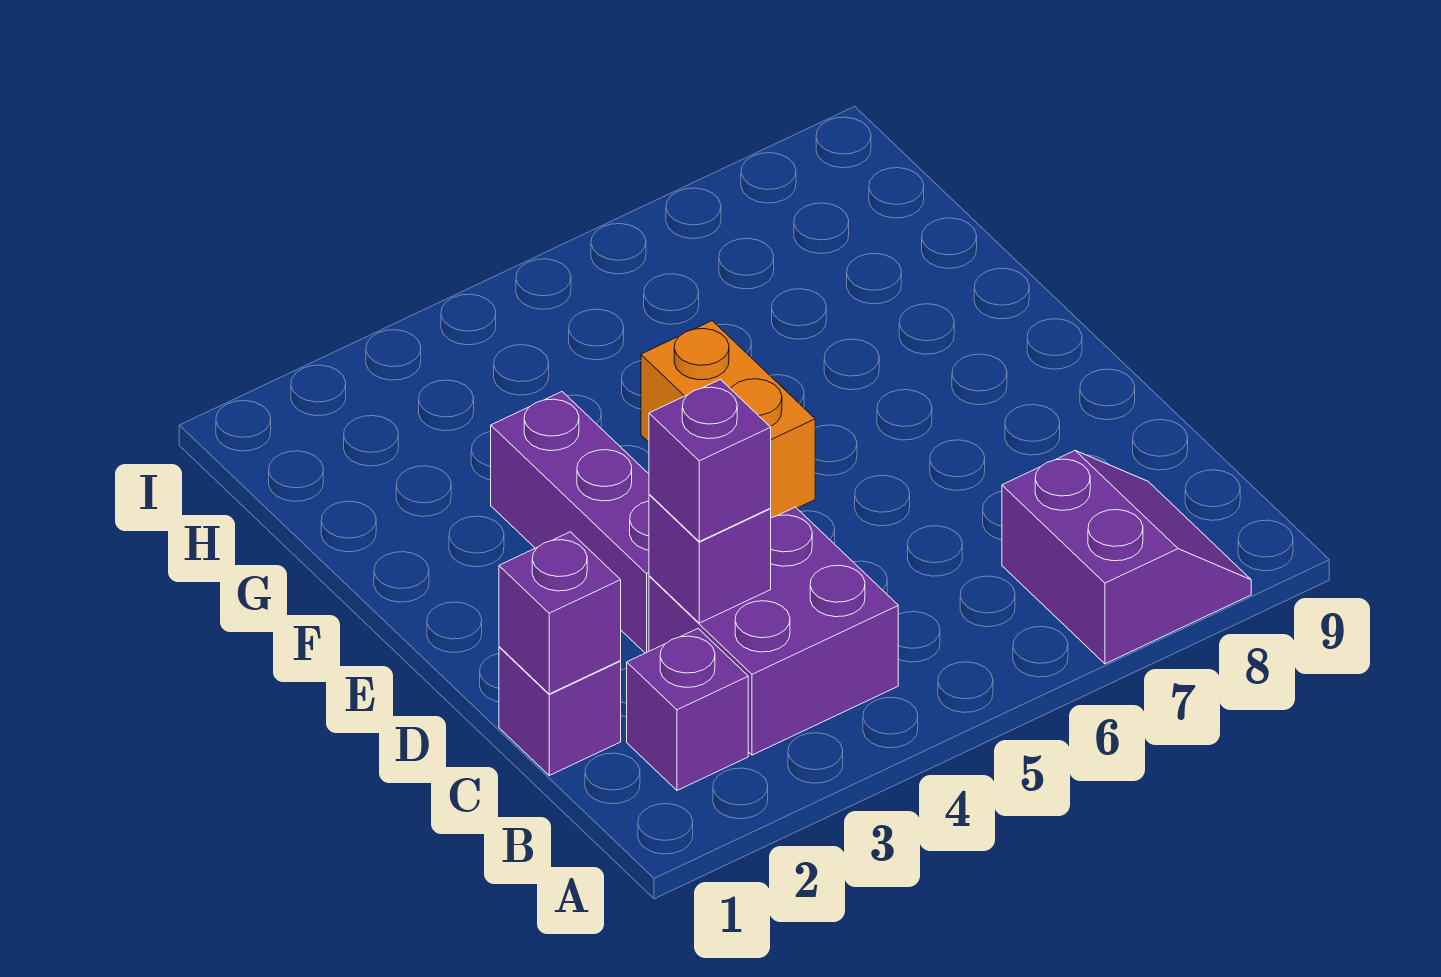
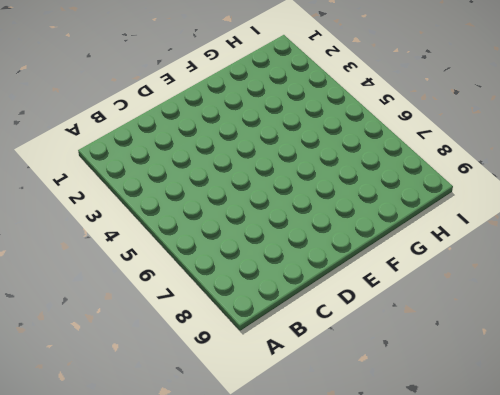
none -> purple 2x2 slope [1002,451,1251,664]
none -> purple 1x1 brick [627,629,748,790]

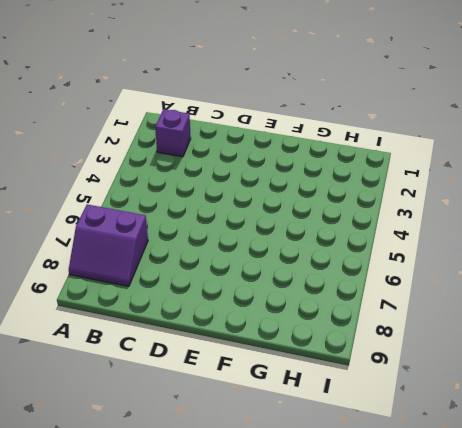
none -> purple 2x2 brick [649,507,898,755]
none -> purple 1x1 brick [499,647,621,775]

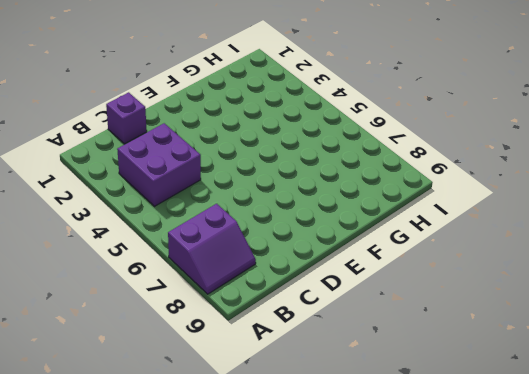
none -> purple 1x1 brick [627,629,748,790]
none -> purple 1x3 brick [491,392,649,653]

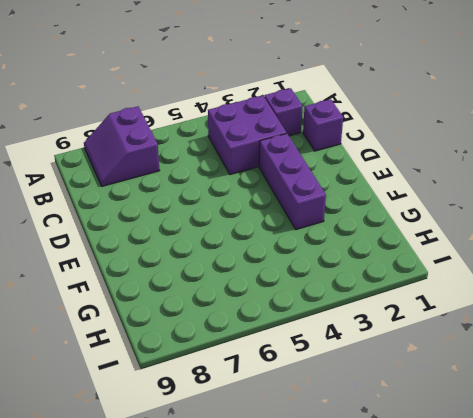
none -> orange 1x2 brick [641,321,815,518]
none -> purple 1x1 brick [499,532,621,694]

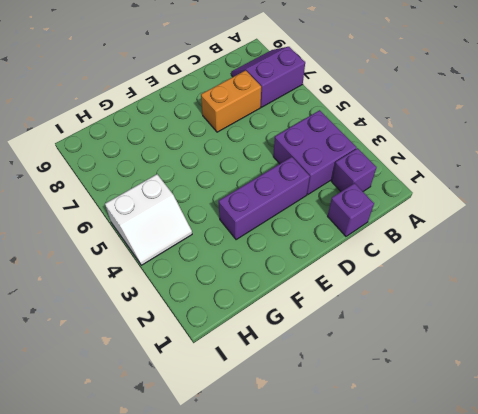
orange 1x2 brick [201,70,261,132] -> orange 1x2 brick moved to [641,321,815,518]
white 2x2 slope [105,174,192,265] -> none
none -> purple 1x1 brick [499,532,621,694]
none -> purple 1x1 brick [649,494,771,623]

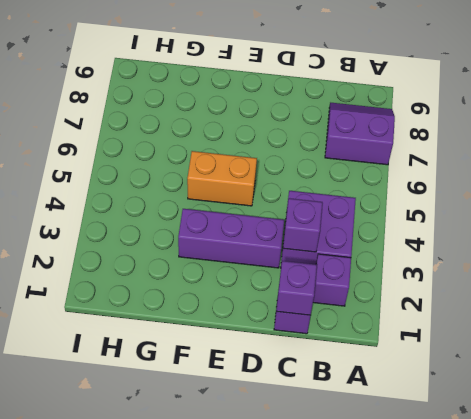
none -> purple 1x1 brick [649,379,771,541]

